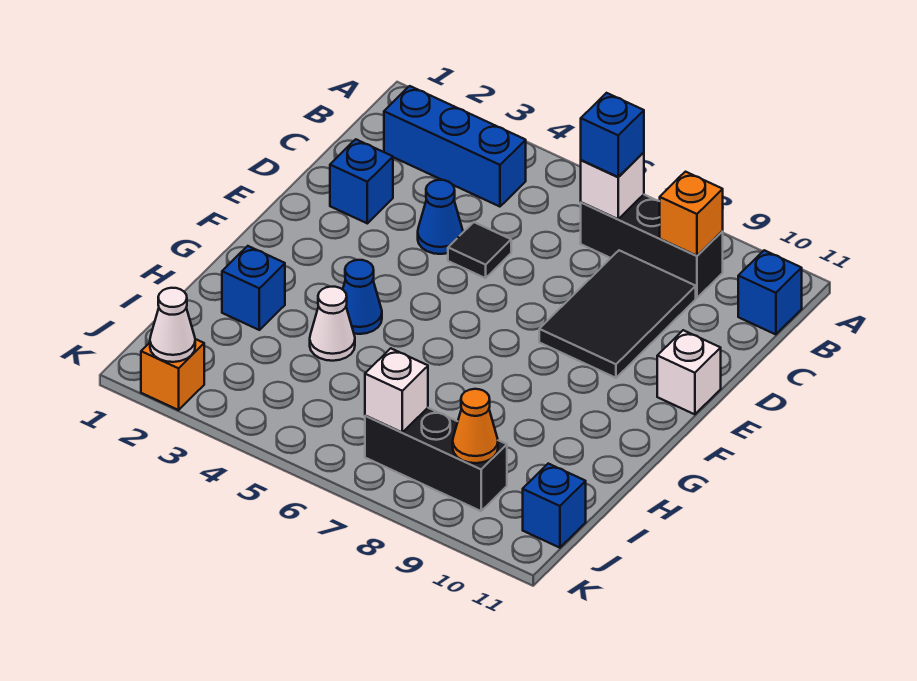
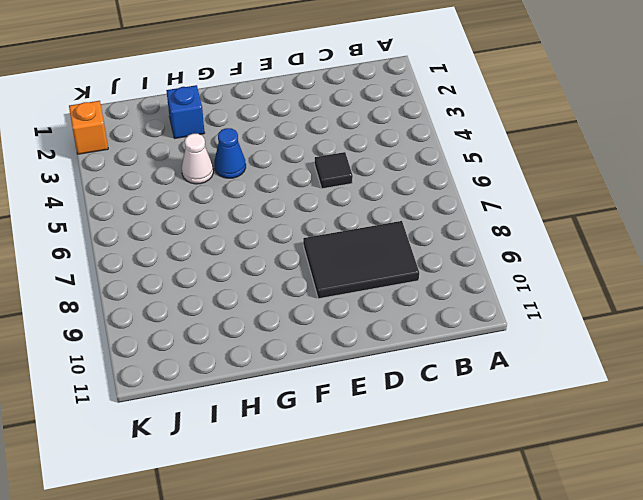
none -> blue 1x3 brick [384,86,526,207]
none -> black 1x3 brick [581,195,723,298]
none -> blue 1x1 brick [738,250,802,334]

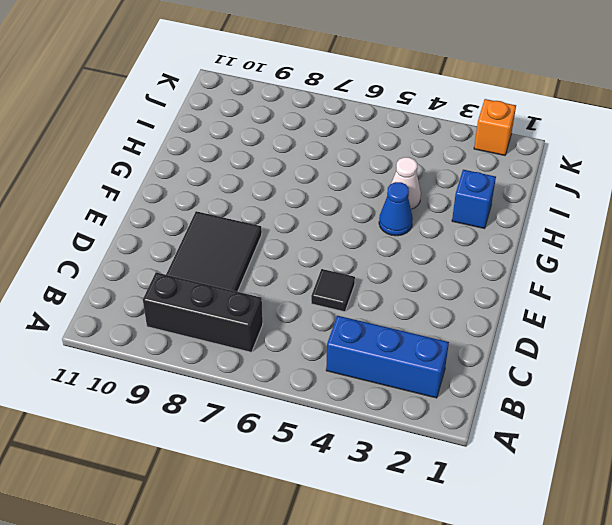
none -> blue 1x1 brick [738,250,802,334]
none -> blue 1x1 brick [330,139,393,223]
none -> blue 1x1 cone [418,180,463,254]

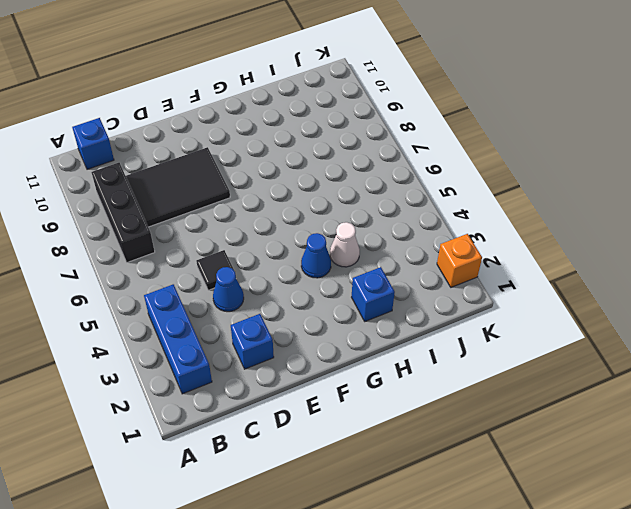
none -> white 1x1 brick [657,330,721,414]
none -> black 1x3 brick [365,408,507,511]
none -> blue 1x1 brick [523,464,586,548]

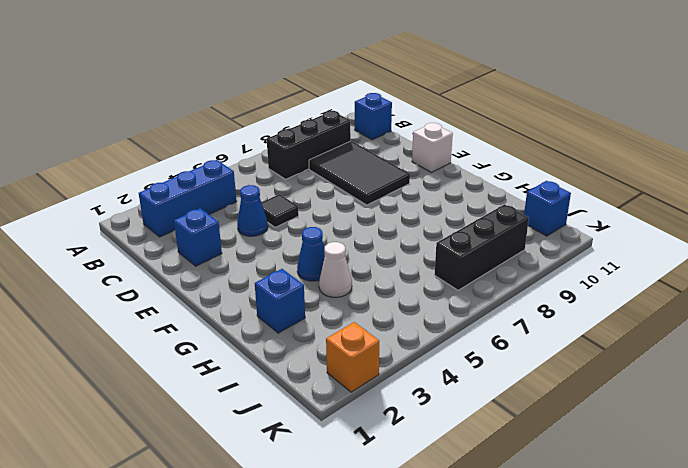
none -> white 1x1 brick [581,152,644,219]
none -> orange 1x1 brick [660,172,723,256]
none -> white 1x1 brick [365,348,428,432]

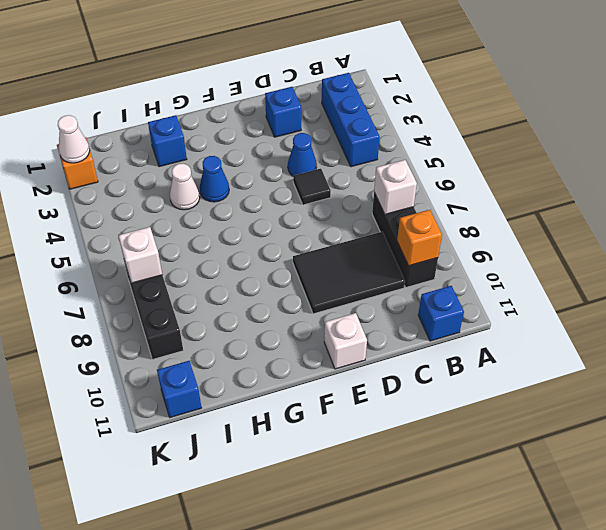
none -> orange 1x1 cone [453,389,498,463]
none -> blue 1x1 brick [581,93,644,177]

